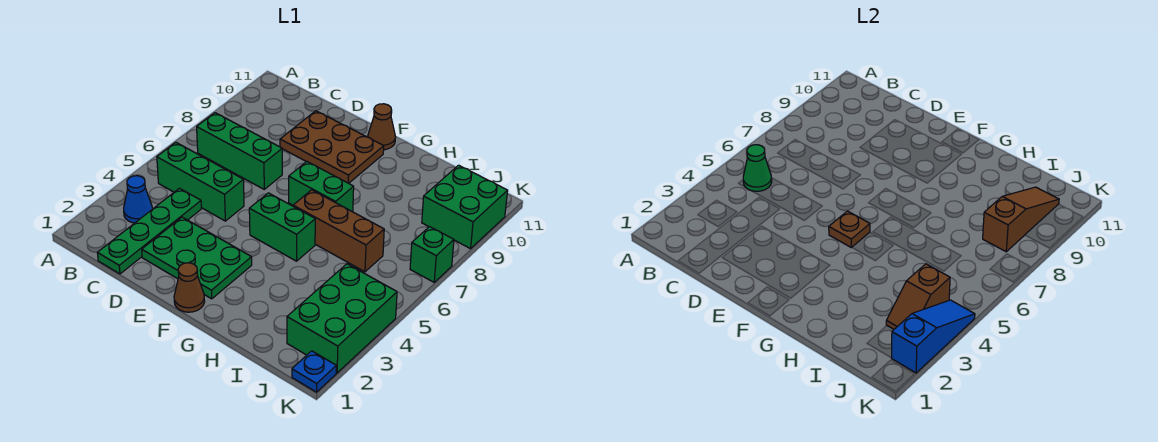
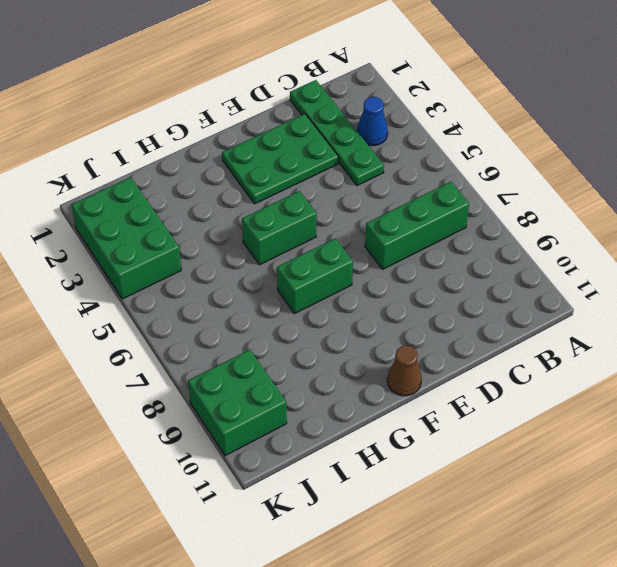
none -> green 1x3 brick [157,143,244,221]
none -> brown 2x3 plate [280,111,384,183]
none -> brown 1x1 cone [174,263,205,312]

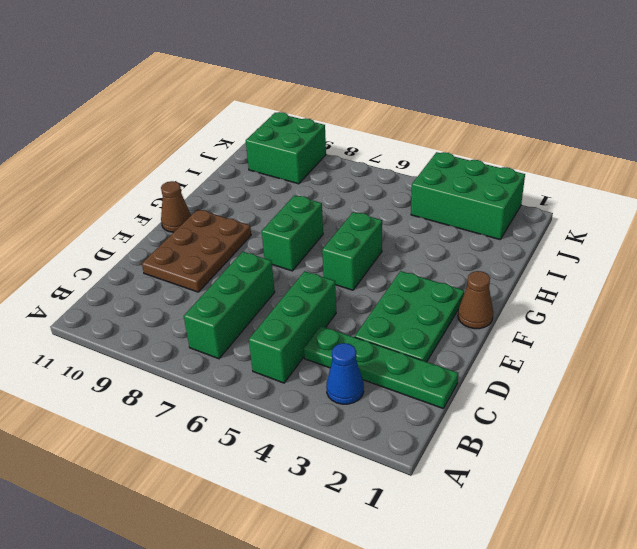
none -> brown 1x3 brick [293,190,384,272]
none -> blue 1x1 plate [292,351,336,392]
none -> green 1x1 brick [410,227,454,282]

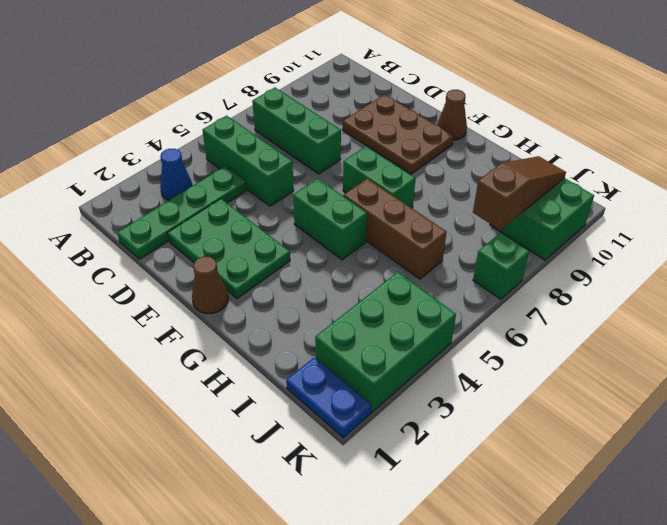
blue 1x2 plate [286,357,371,438] -> blue 1x1 plate [292,351,336,392]
none -> green 1x1 cone [743,145,772,191]
none -> brown 1x1 plate [829,211,870,248]
none -> brown 1x2 slope [886,264,950,329]

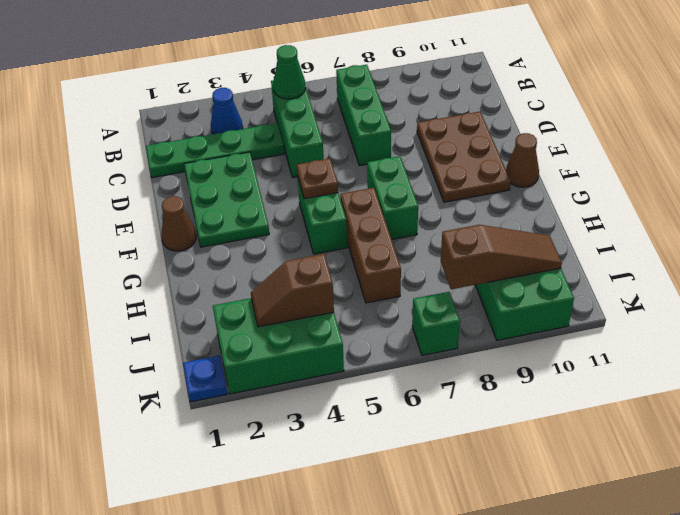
none -> blue 1x3 slope [892,300,975,373]

